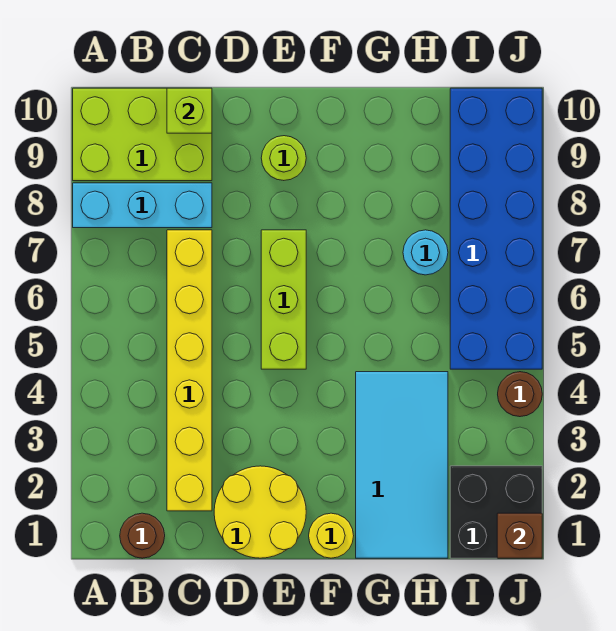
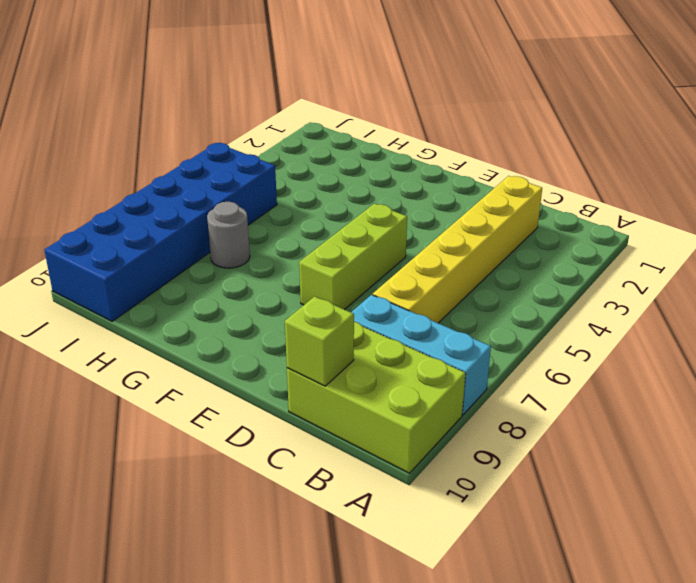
grey 1x1 round brick [207,202,250,268] -> cyan 1x1 round brick [403,230,448,275]
none -> brown 1x1 round brick [120,513,165,558]
none -> yellow 2x2 round brick [214,466,306,558]
none -> lime 1x1 round brick [261,136,306,181]

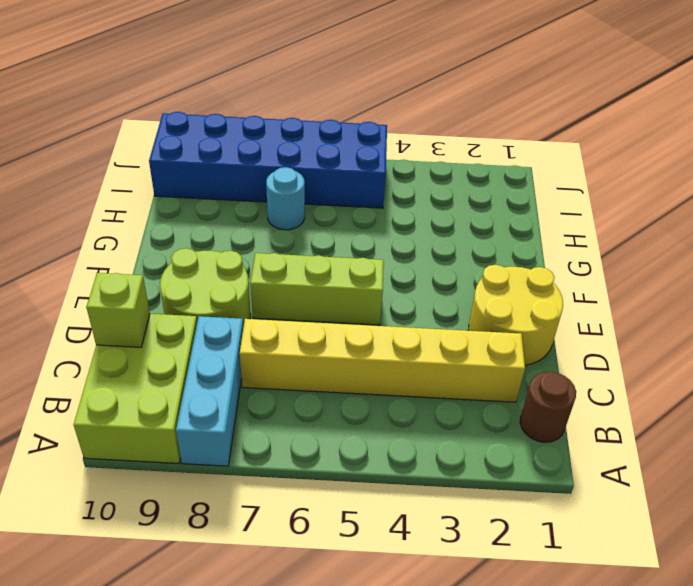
lime 2x2 round brick [160,248,251,327] -> lime 1x1 round brick [261,136,306,181]
none -> yellow 1x1 round brick [309,513,354,558]
none -> cyan 2x4 tile [356,372,448,558]
none -> black 2x2 brick [450,466,542,558]

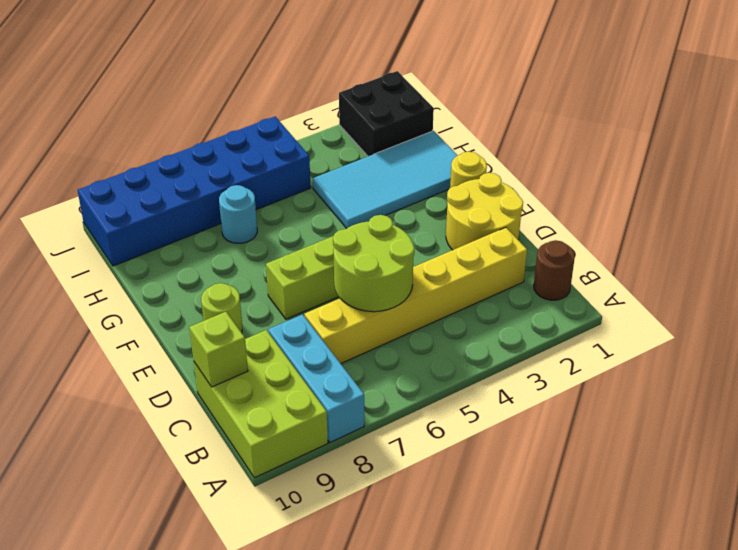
lime 2x2 round brick [333,215,414,312] -> none
none -> brown 1x1 round brick [498,372,542,417]
none -> brown 1x1 brick [497,513,542,558]

